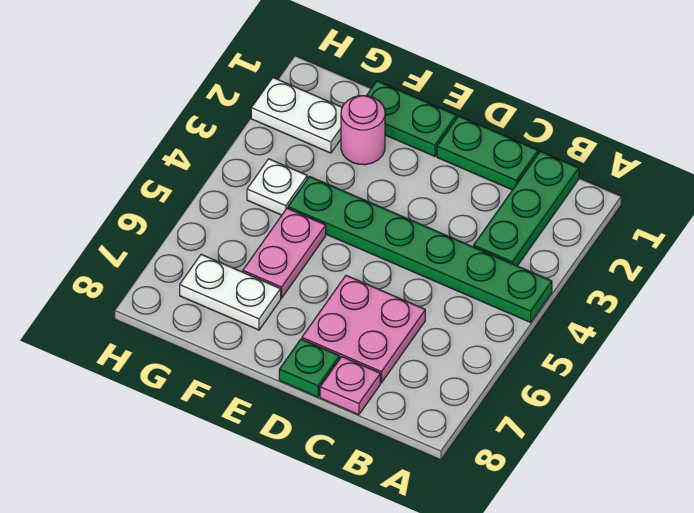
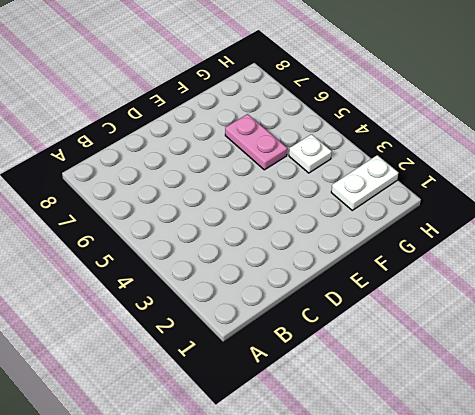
none -> green 1x6 plate [288,176,552,322]
none -> green 1x3 plate [474,151,579,266]
none -> green 1x2 plate [437,116,538,190]

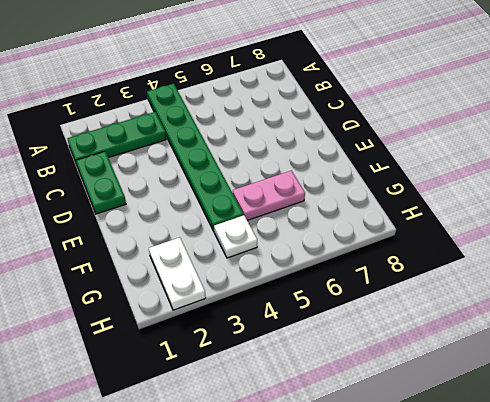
none -> pink 2x2 plate [302,275,425,383]
none -> pink 1x1 plate [320,357,380,415]
none -> green 1x1 plate [279,339,340,397]

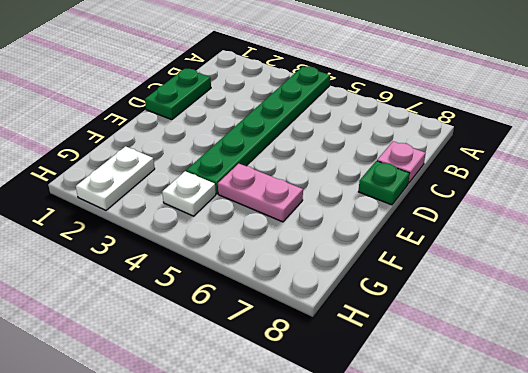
none -> green 1x3 plate [474,151,579,266]
none -> pink 2x2 plate [302,275,425,383]
none -> green 1x2 plate [366,81,457,156]

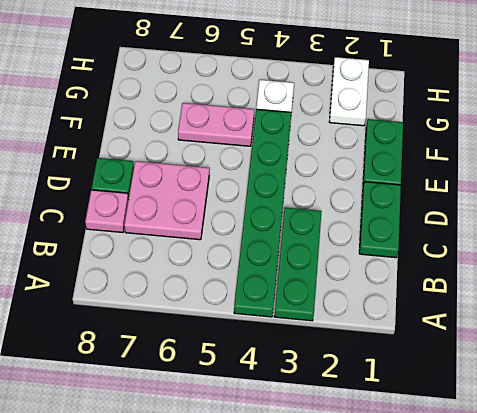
green 1x3 plate [274,208,321,321] -> green 1x3 plate turned to [474,151,579,266]
none -> pink 1x1 round brick [341,96,385,165]
none -> white 1x2 plate [180,254,281,330]

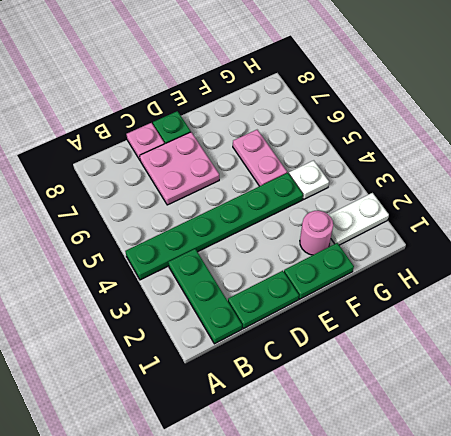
none -> white 1x2 plate [180,254,281,330]

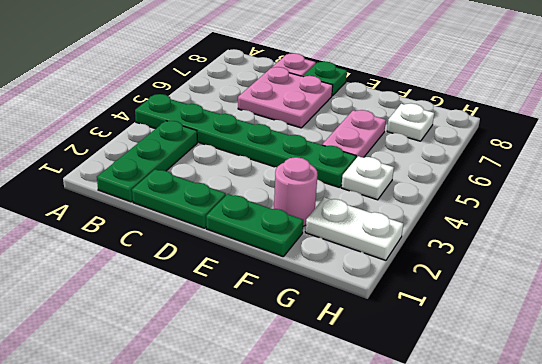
white 1x1 plate [387,103,434,141] -> white 1x2 plate [180,254,281,330]

